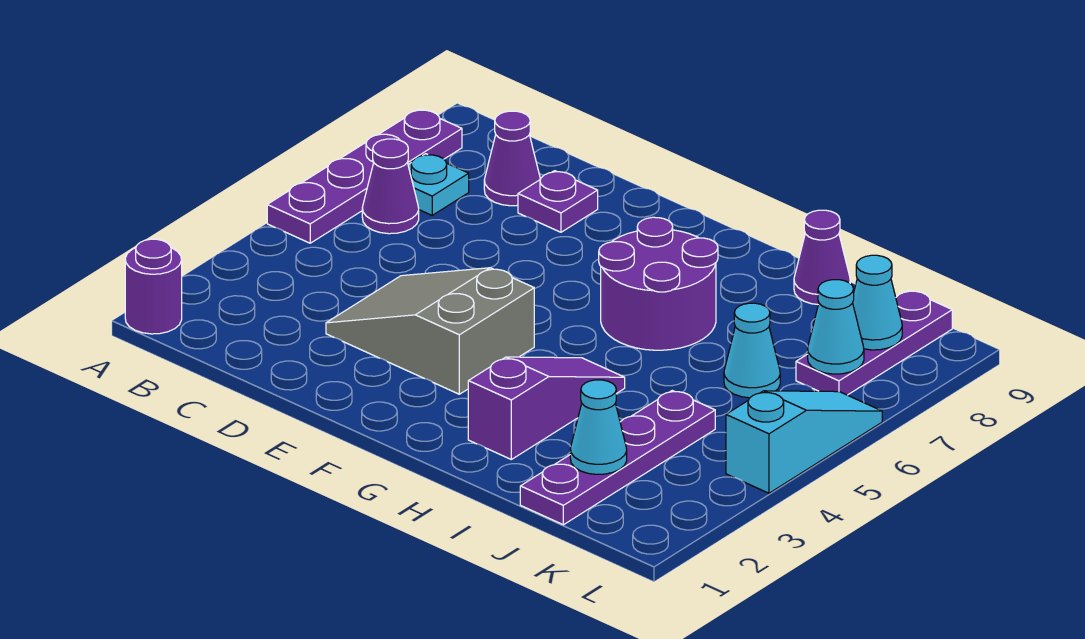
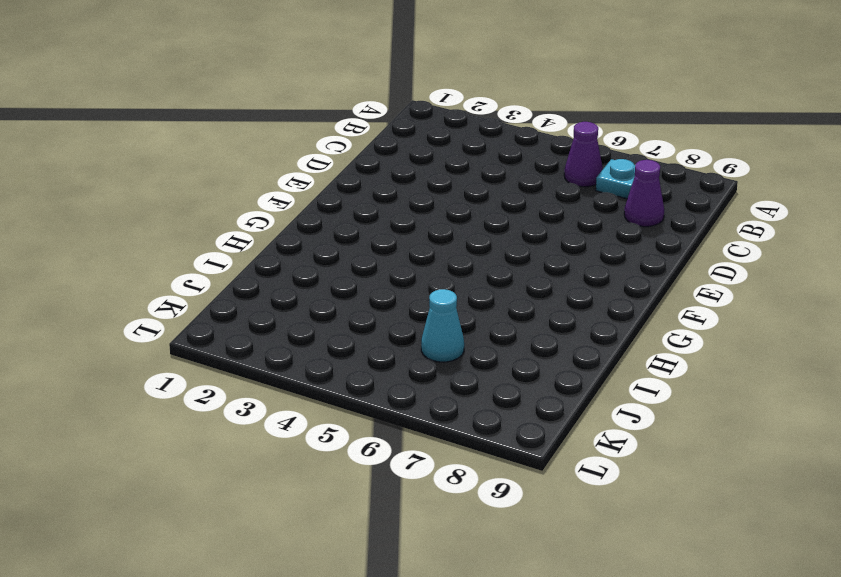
none -> purple 1x1 round brick [125,239,182,334]
none -> purple 1x4 plate [267,109,462,243]
none -> grey 2x3 slope [326,268,534,394]

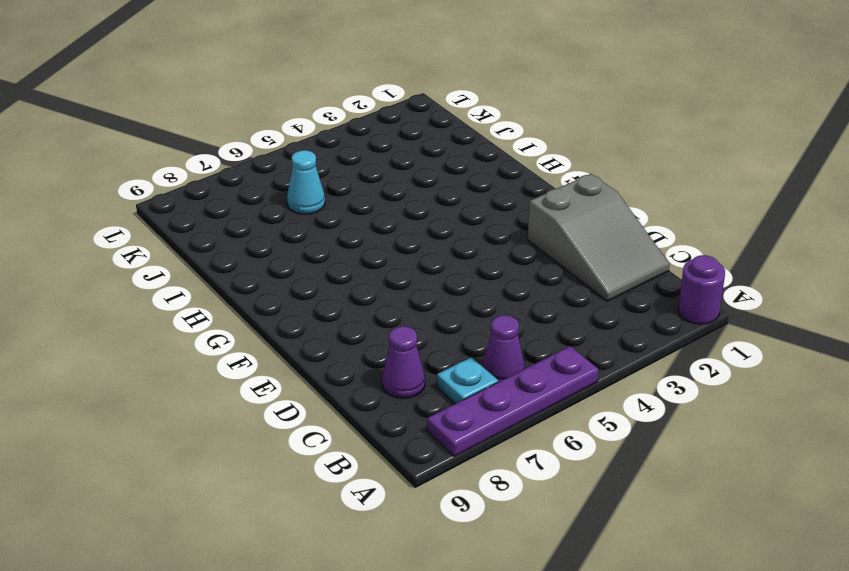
grey 2x3 slope [528,174,670,301] -> grey 2x3 slope moved to [326,268,534,394]
none -> purple 1x1 plate [518,171,598,232]
none -> purple 2x2 round brick [599,217,718,350]
none -> purple 1x3 slope [468,357,625,459]

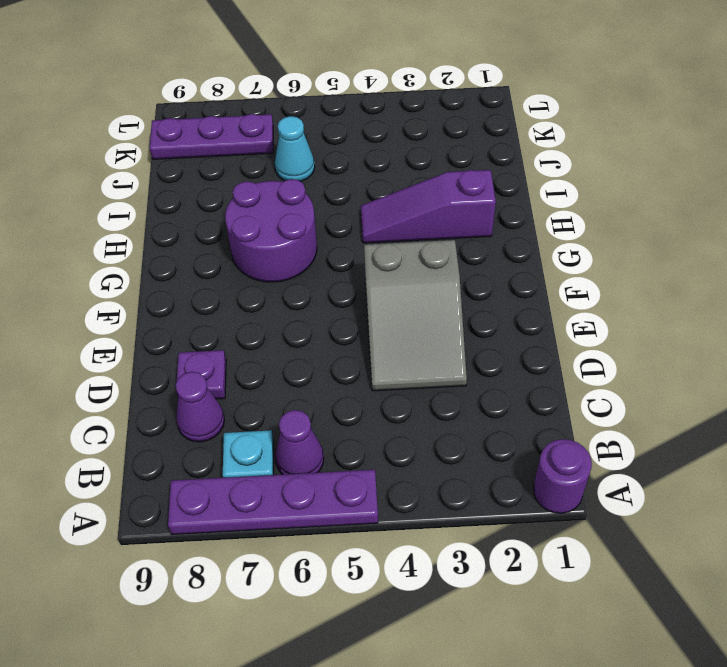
none -> purple 1x1 cone [794,210,850,304]
none -> purple 1x4 plate [520,391,715,525]
none -> cyan 1x3 slope [726,391,882,493]

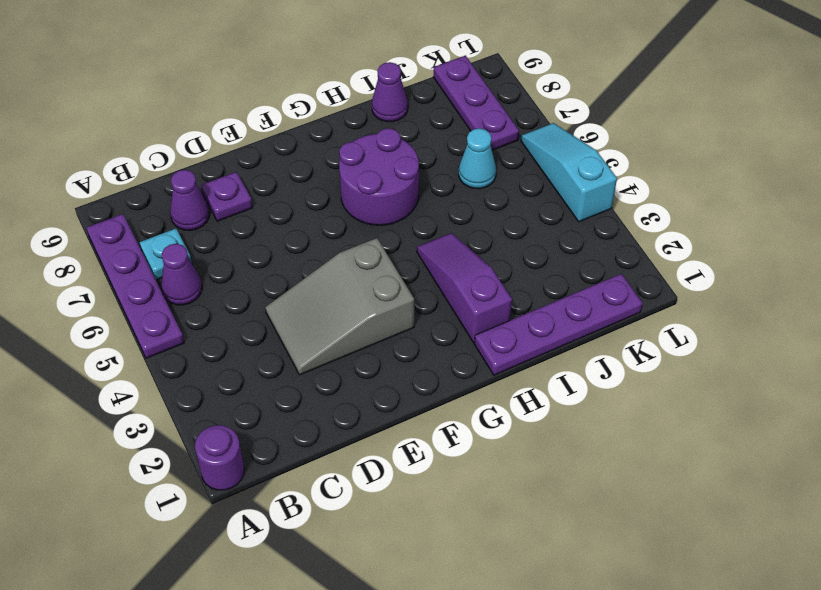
purple 1x4 plate [474,274,643,375] -> purple 1x4 plate turned to [520,391,715,525]
none -> cyan 1x1 cone [570,380,627,474]
none -> cyan 1x1 cone [808,280,864,374]
none -> cyan 1x1 cone [853,255,902,350]

